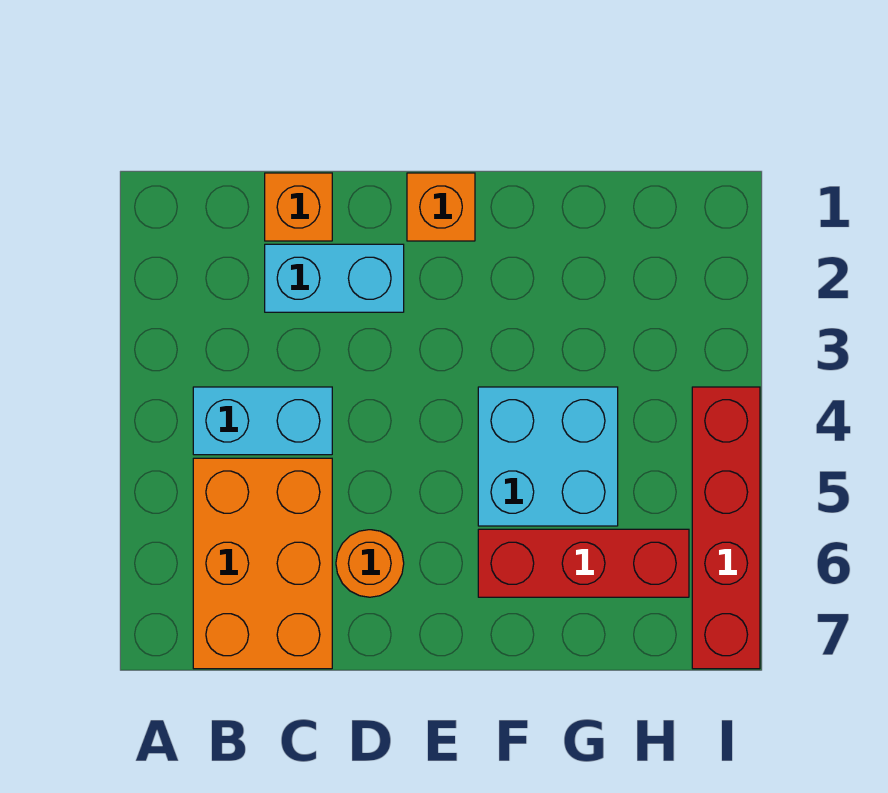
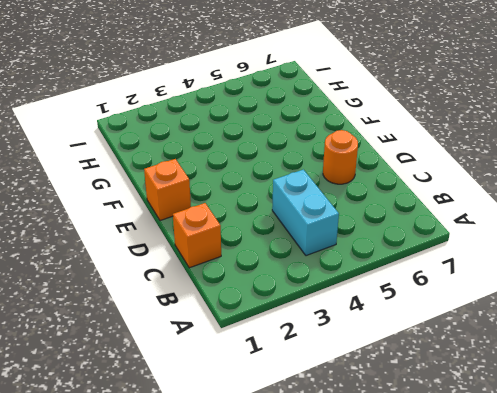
none -> orange 2x3 brick [193,458,332,669]
none -> cyan 1x2 brick [265,244,404,312]

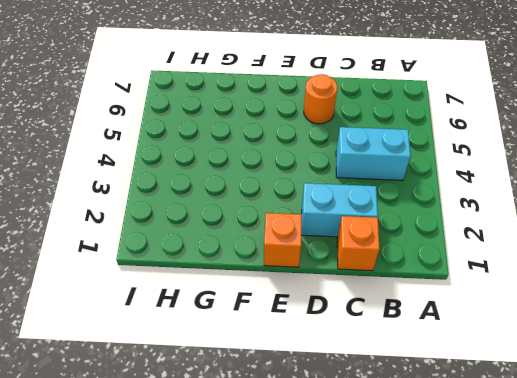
none -> orange 2x3 brick [193,458,332,669]
none -> cyan 2x2 brick [478,387,618,526]

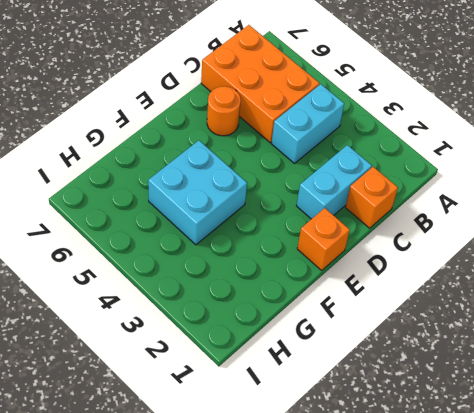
none -> red 1x3 brick [478,529,689,597]
none -> red 1x4 brick [692,387,760,669]

